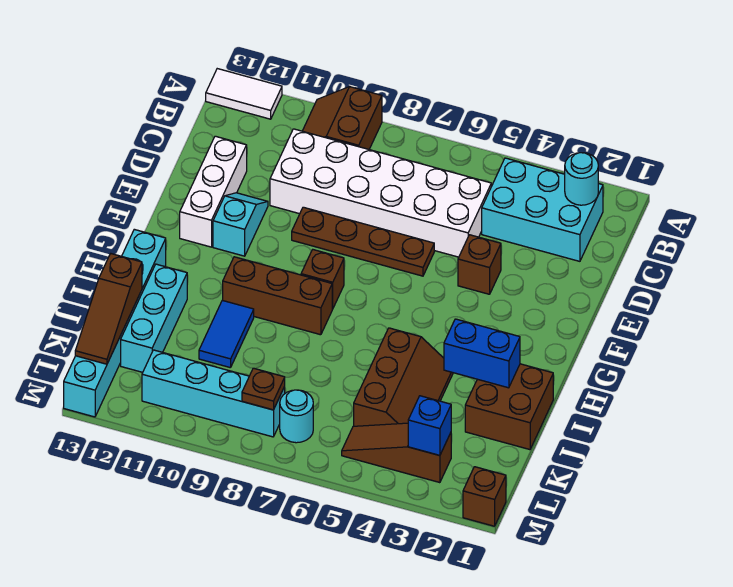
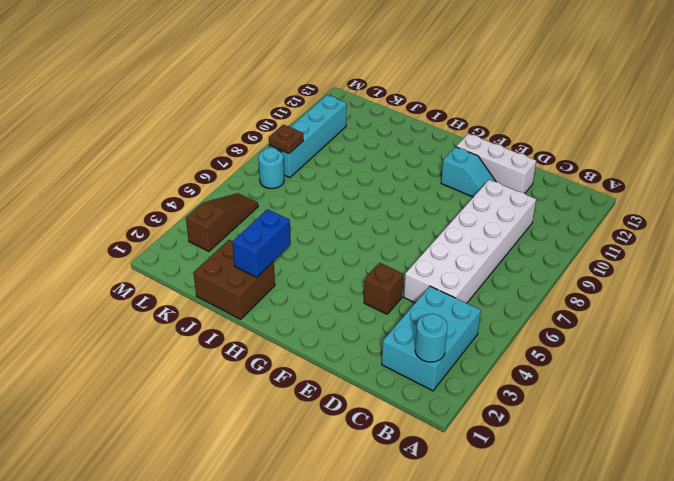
none -> brown 2x2 slope [303,87,382,149]
none -> white 1x2 tile [206,69,282,119]
none -> brown 1x4 plate [292,207,434,276]

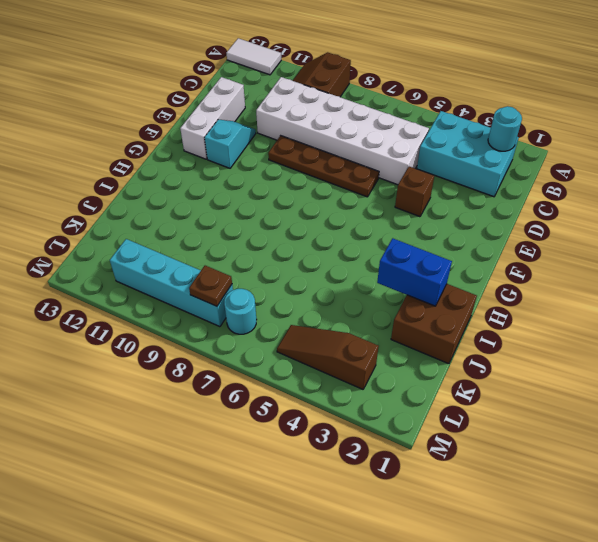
none -> brown 1x1 brick [301,250,344,309]
none -> brown 1x3 brick [223,257,332,335]
none -> cyan 1x6 brick [64,229,166,417]

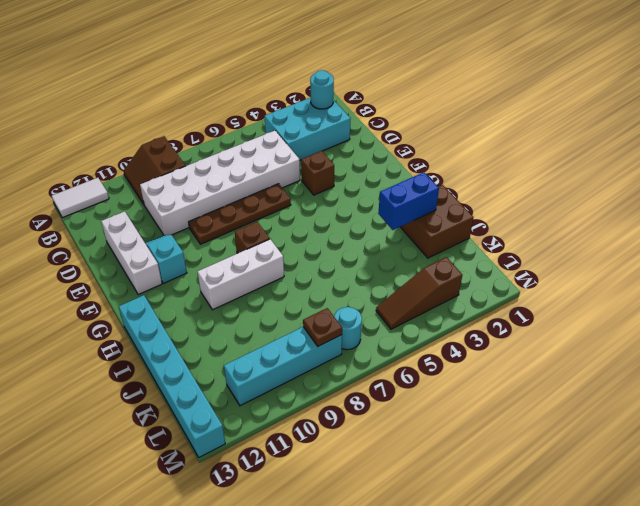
white 1x3 brick [197,239,284,310] -> brown 1x3 brick [223,257,332,335]
none -> brown 2x3 slope [354,328,453,426]
none -> blue 1x2 tile [199,300,254,368]
none -> cyan 1x3 brick [121,264,187,372]

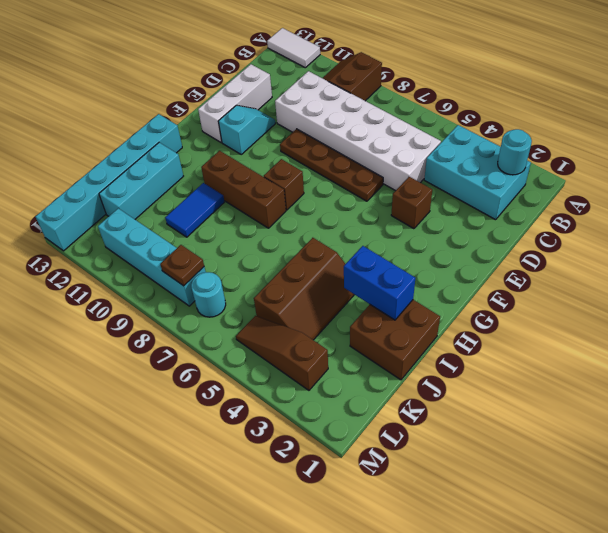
none -> brown 1x1 brick [463,467,506,526]
none -> brown 1x3 slope [75,254,142,364]
none -> blue 1x1 brick [408,396,451,455]

